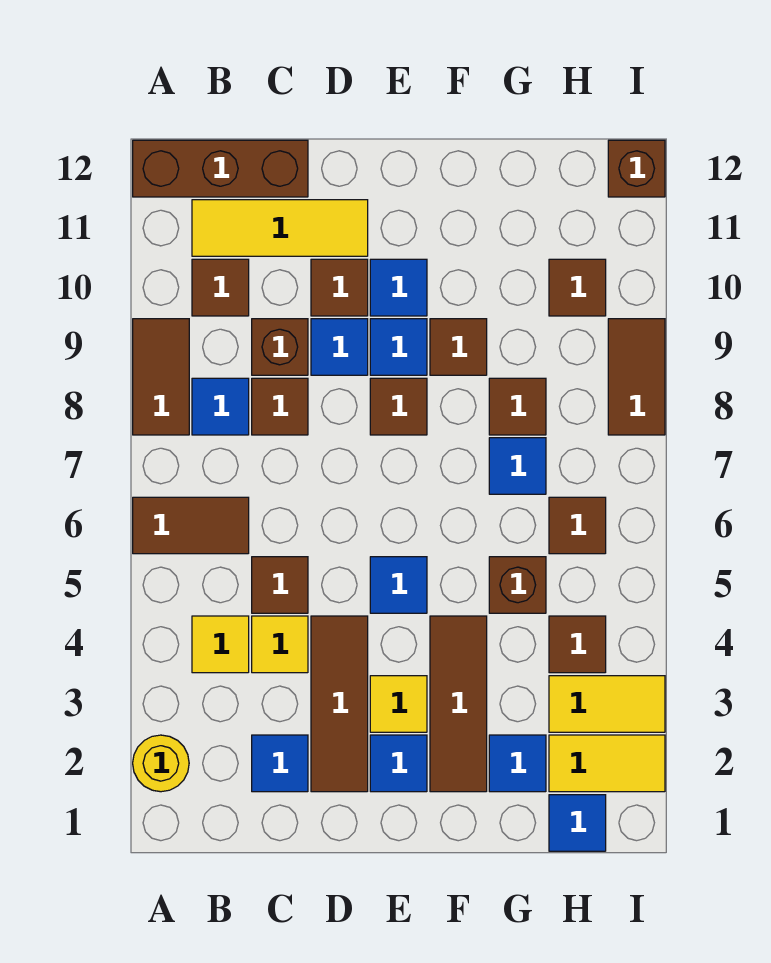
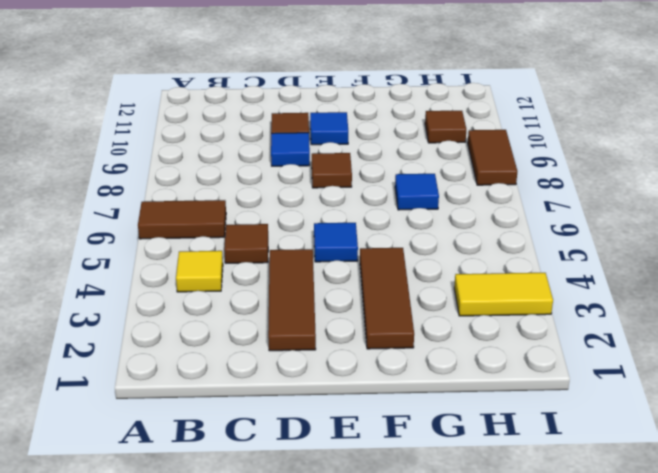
none -> yellow 1x1 round brick [133,735,189,792]
none -> brown 1x2 tile [133,319,189,435]
none -> brown 1x3 brick [133,140,308,197]
none -> blue 1x1 tile [192,378,249,435]

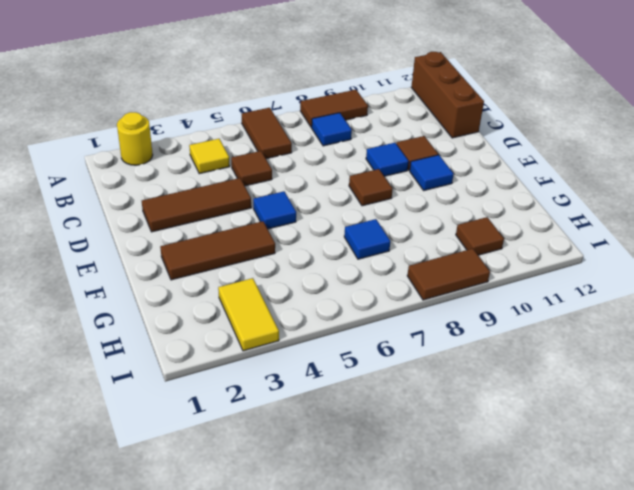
none -> brown 1x1 tile [192,259,249,316]
none -> yellow 1x3 tile [192,200,368,256]
none -> blue 1x1 tile [252,735,308,792]
none -> yellow 1x1 tile [252,616,308,673]

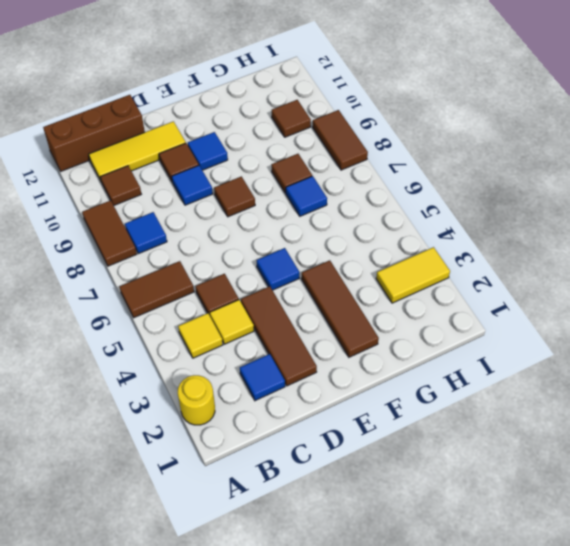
none -> brown 1x1 tile [252,378,308,435]
none -> brown 1x1 brick [252,319,308,375]
none -> blue 1x1 tile [370,735,427,792]
none -> yellow 1x1 tile [370,676,427,732]

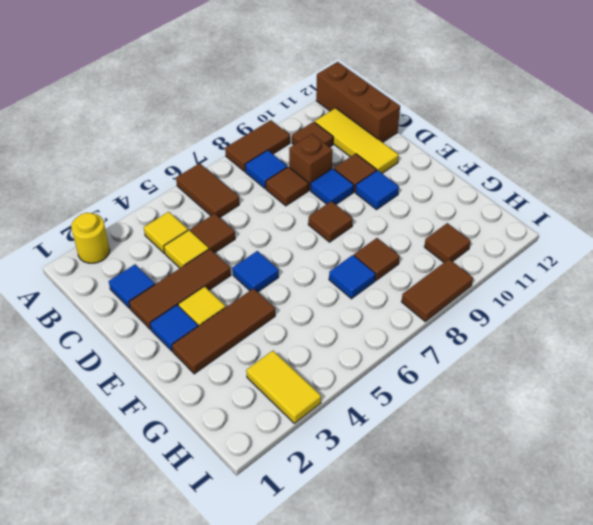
none -> blue 1x1 tile [370,319,427,375]
none -> brown 1x1 tile [430,319,487,375]
none -> blue 1x1 tile [489,735,546,792]
none -> brown 1x1 brick [489,557,546,613]

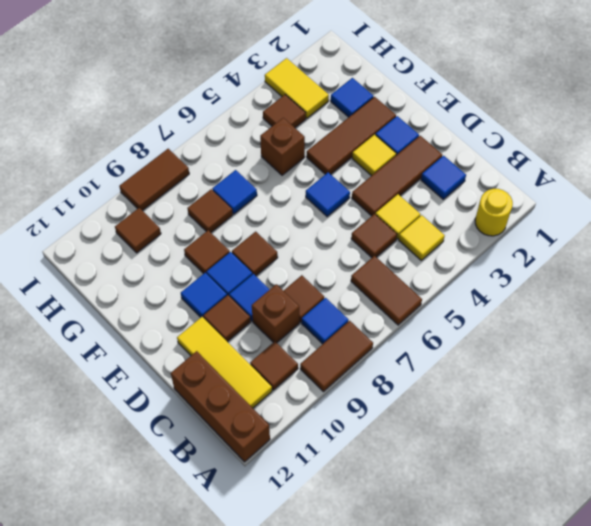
none -> blue 1x1 tile [549,795,606,851]
none -> yellow 1x2 tile [549,735,665,792]
none -> brown 1x1 tile [549,497,606,554]
none -> brown 1x1 brick [608,140,665,197]

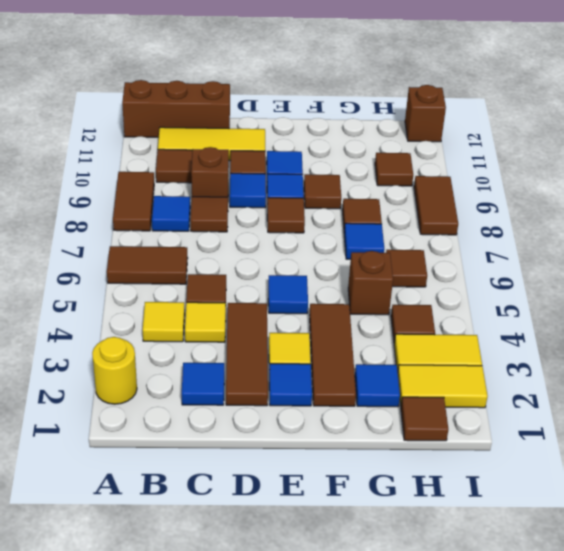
brown 1x1 tile [401,397,448,441] -> blue 1x1 tile [549,795,606,851]

